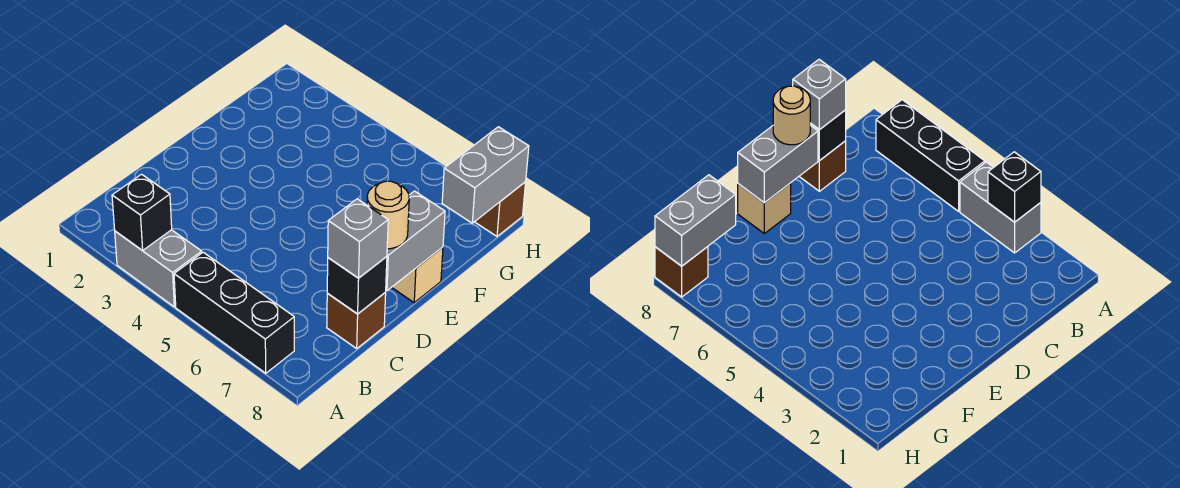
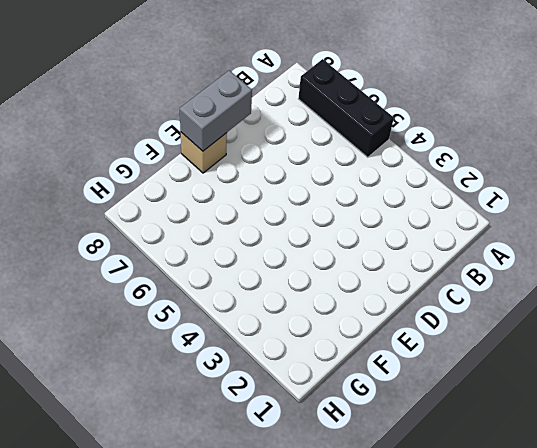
none -> grey 1x2 brick [115,230,202,307]
none -> brown 1x1 brick [327,293,386,348]

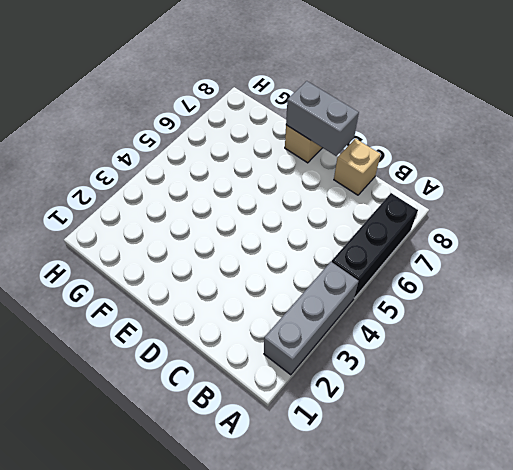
grey 1x3 brick [264,262,359,375] -> grey 1x2 brick [115,230,202,307]
tan 1x1 brick [334,139,381,195] -> brown 1x1 brick [327,293,386,348]
none -> brown 1x1 brick [475,182,526,236]
none -> black 1x1 brick [112,174,172,251]

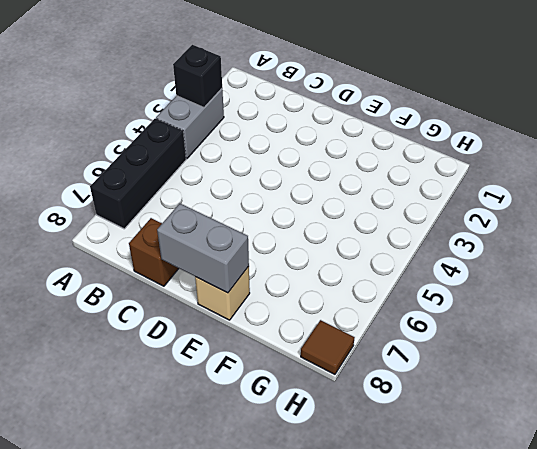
brown 1x1 tile [301,320,355,374] -> brown 1x1 brick [475,182,526,236]
none -> black 1x1 brick [327,256,387,314]
none -> grey 1x2 brick [442,127,529,223]

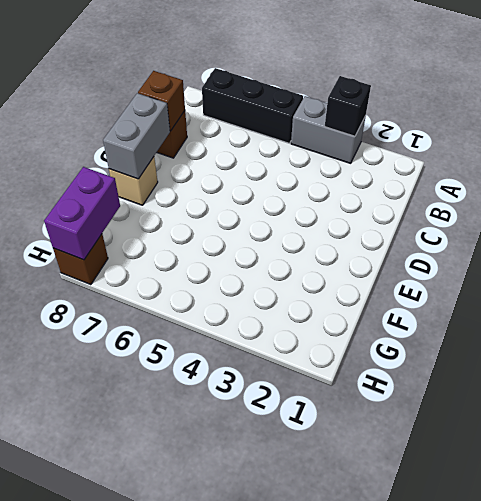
brown 1x1 brick [138,71,185,131] -> black 1x1 brick [327,256,387,314]
purple 1x2 brick [44,167,120,260] -> grey 1x2 brick [442,127,529,223]
none -> grey 1x1 brick [328,199,388,278]
none -> tan 1x1 round brick [367,181,409,249]

